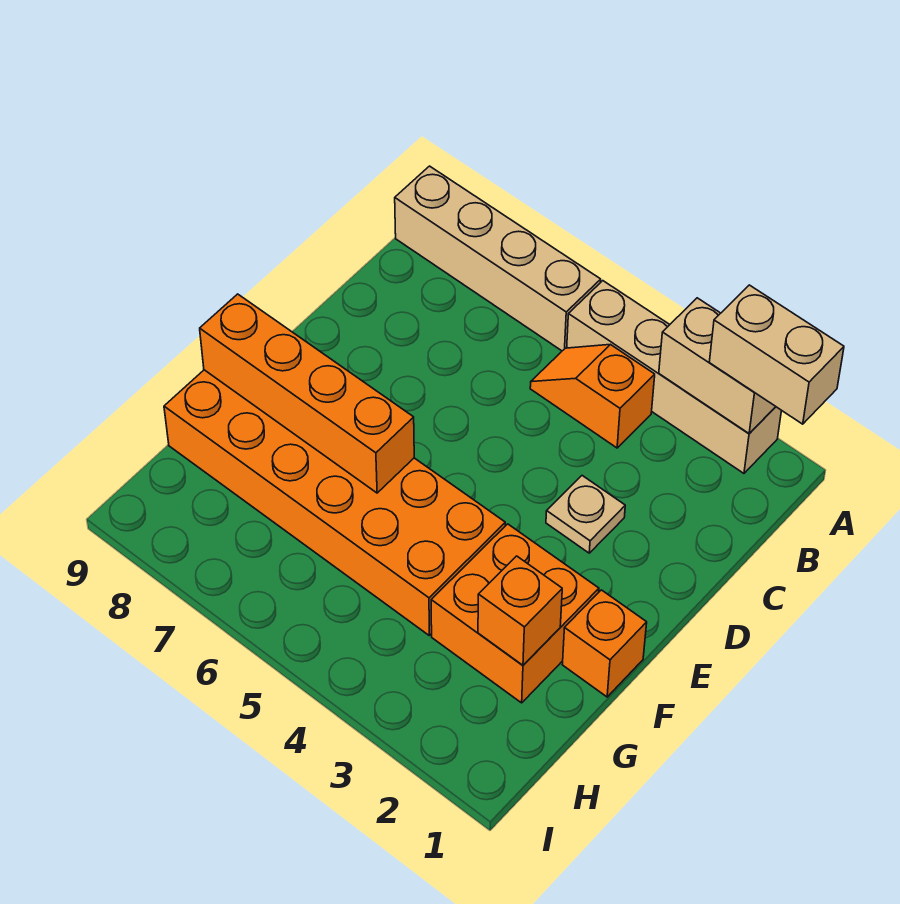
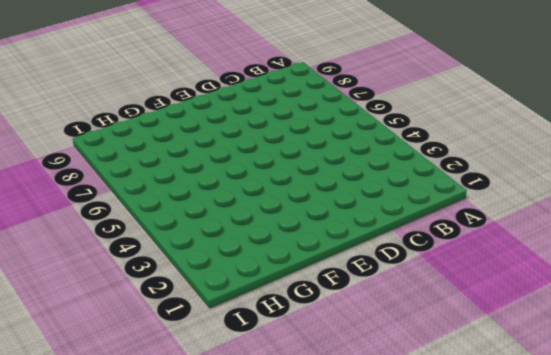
none -> tan 1x4 brick [567,281,782,473]
none -> tan 1x4 brick [395,166,601,351]

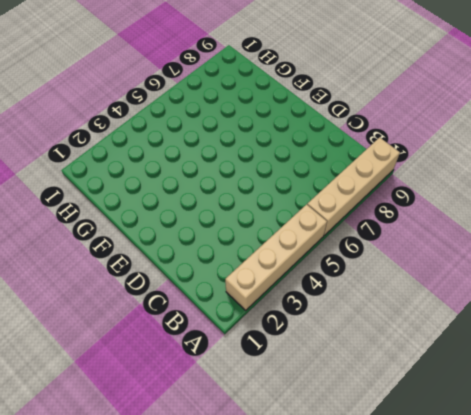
none -> orange 1x2 slope [530,344,655,448]
none -> tan 1x1 plate [546,476,625,553]

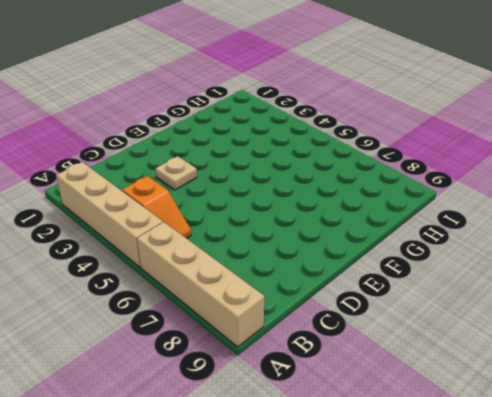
none -> orange 1x1 brick [562,590,647,697]
none -> orange 2x2 brick [431,524,599,703]

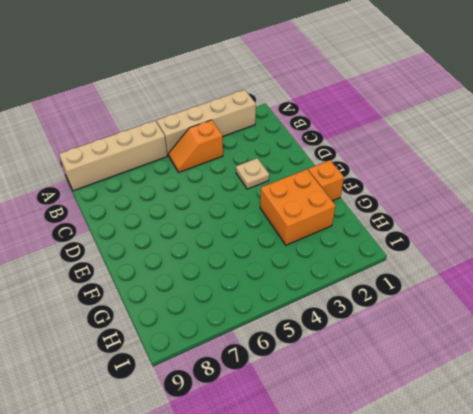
none -> orange 2x6 brick [164,370,505,635]
none -> tan 1x2 brick [659,298,776,434]

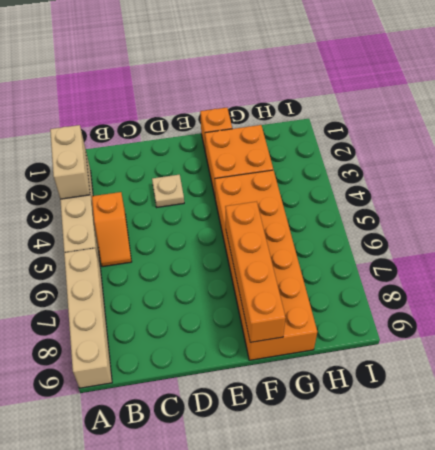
none -> orange 1x1 brick [478,556,562,665]
none -> tan 1x2 brick [709,285,844,424]

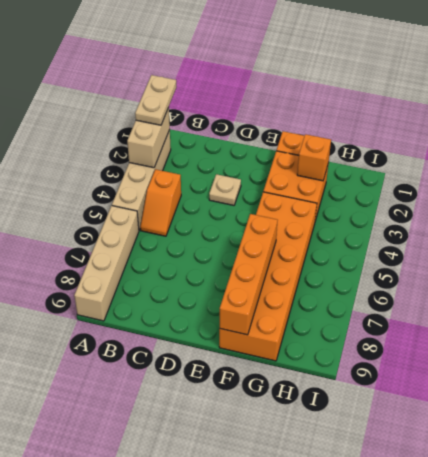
tan 1x2 plate [135,75,176,125] -> tan 1x2 brick [709,285,844,424]

